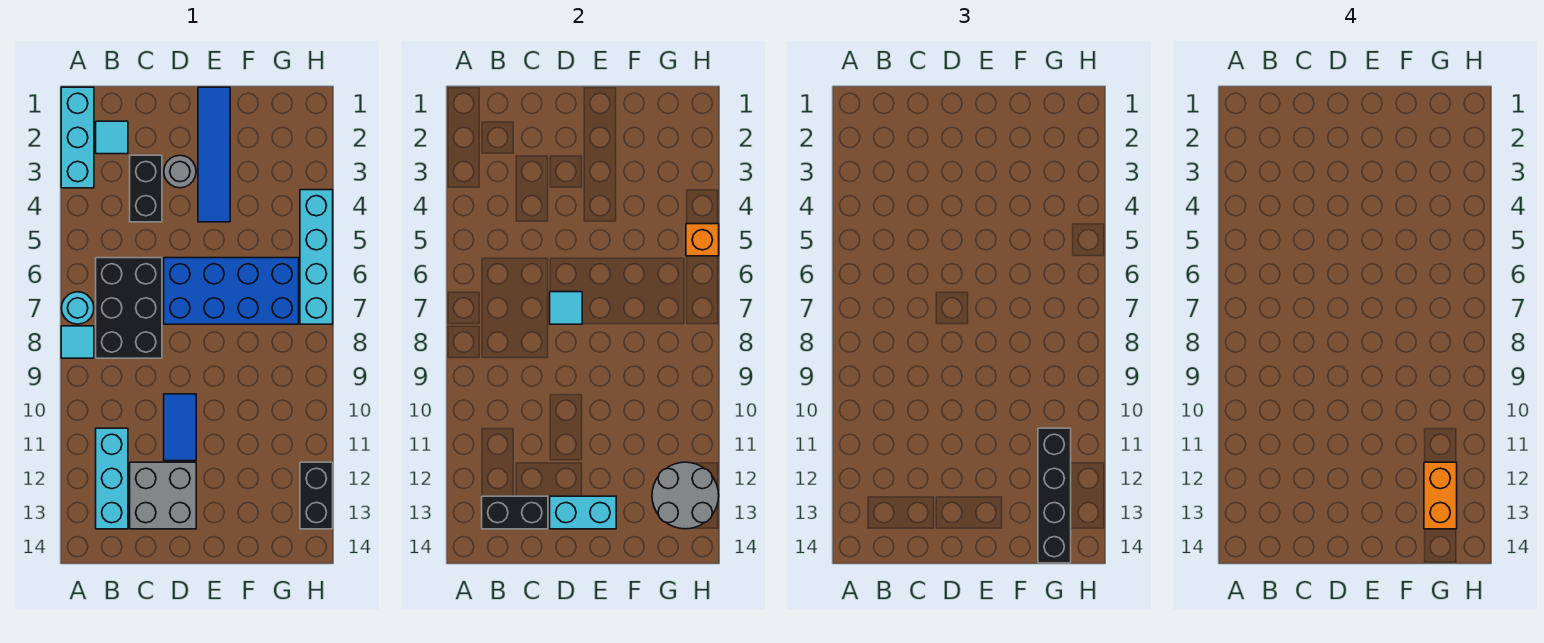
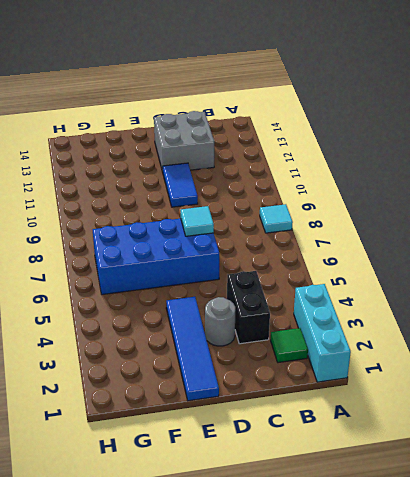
green 1x1 tile [271,328,308,363] -> cyan 1x1 tile [96,121,128,154]
none -> cyan 1x1 round brick [62,292,94,324]
none -> black 2x3 brick [96,258,162,358]
none -> cyan 1x3 brick [96,428,128,529]

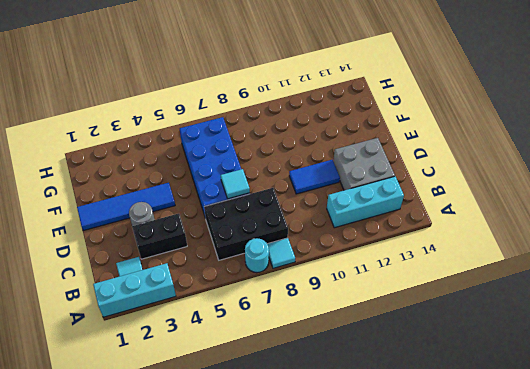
none -> cyan 1x4 brick [300,190,333,324]
none -> black 1x2 brick [300,462,333,529]
none -> black 1x2 brick [482,496,548,529]

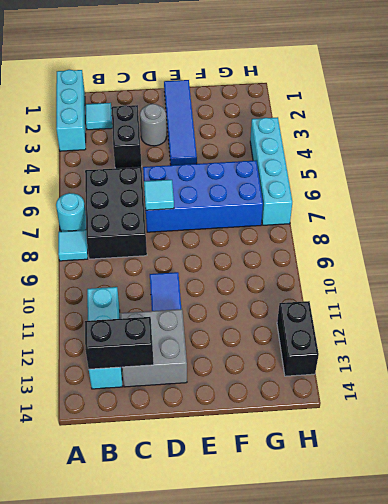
none -> cyan 1x2 brick [550,496,616,529]
none -> grey 2x2 round brick [652,462,719,529]
none -> orange 1x1 brick [686,224,719,256]

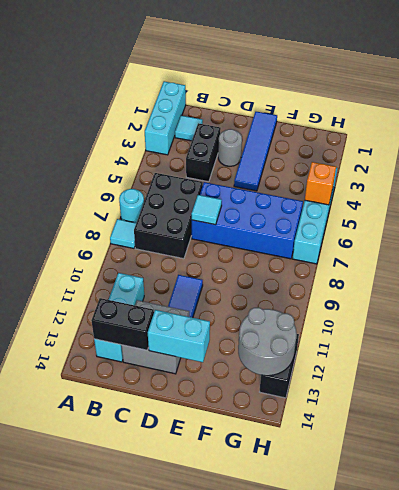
none -> black 1x4 brick [1038,428,1071,563]
none -> orange 1x2 brick [1424,462,1457,529]

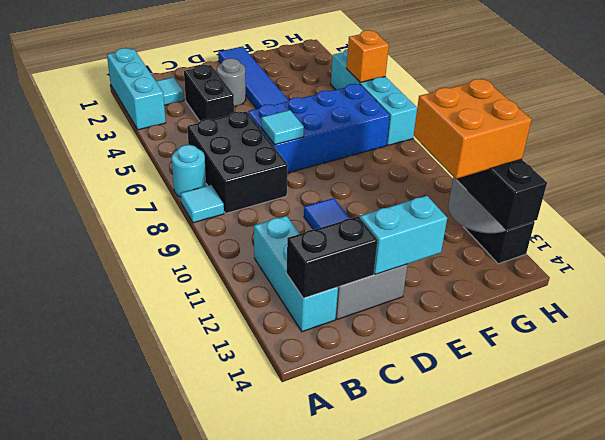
orange 2x2 brick [414,79,532,179] -> orange 1x2 brick [1424,462,1457,529]

